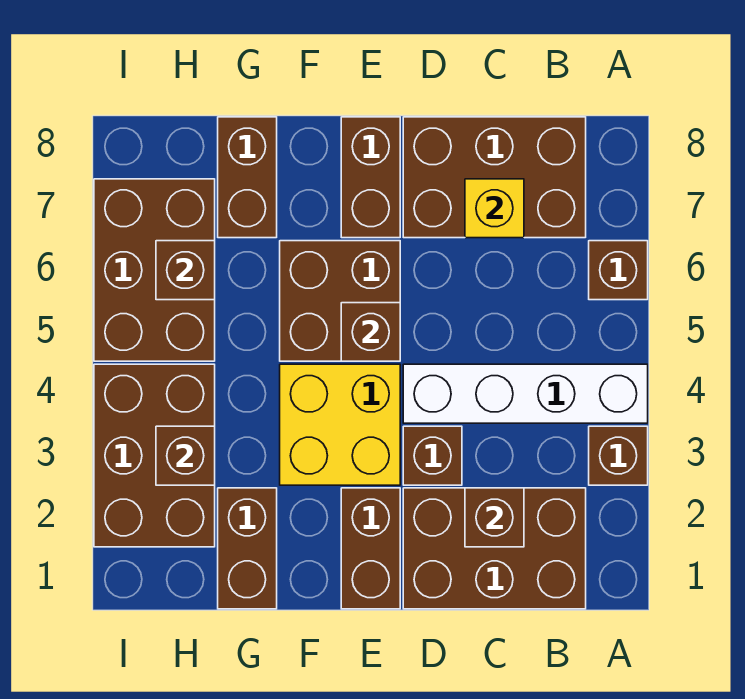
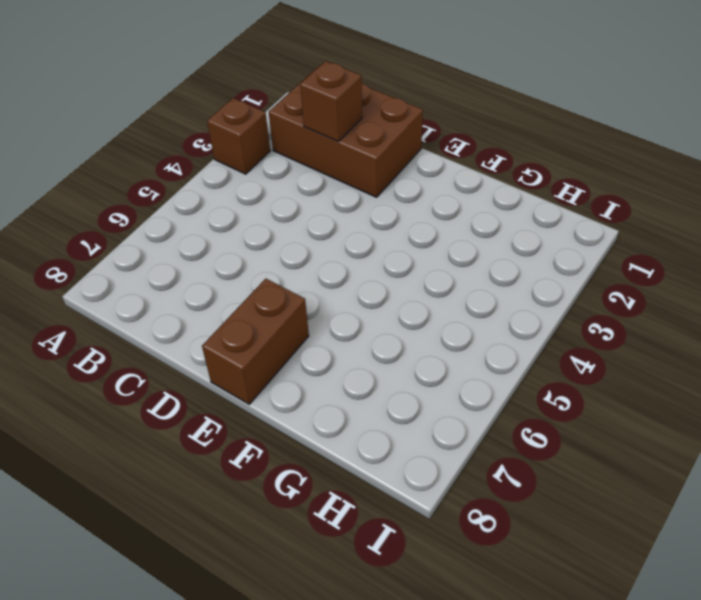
none -> white 1x4 brick [403,364,648,423]
none -> brown 1x1 brick [589,241,648,300]
none -> brown 2x3 brick [403,117,586,238]

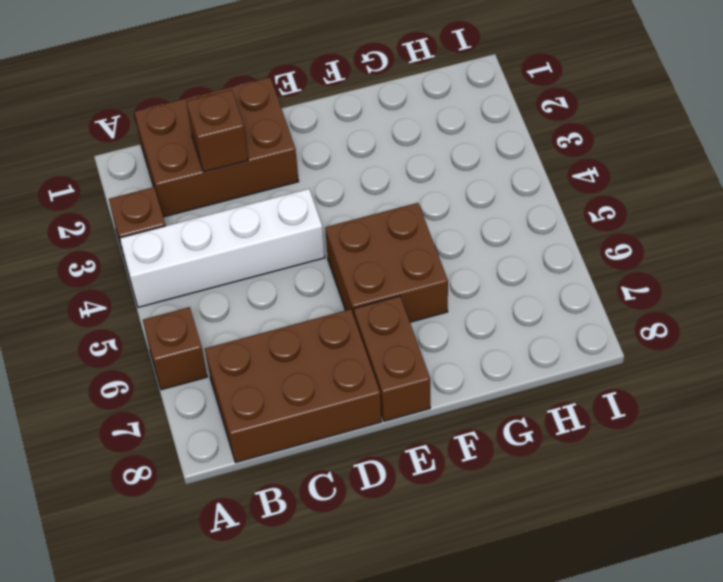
none -> brown 1x1 brick [403,426,462,485]
none -> brown 1x2 brick [341,488,400,609]
none -> yellow 2x2 brick [280,364,400,485]

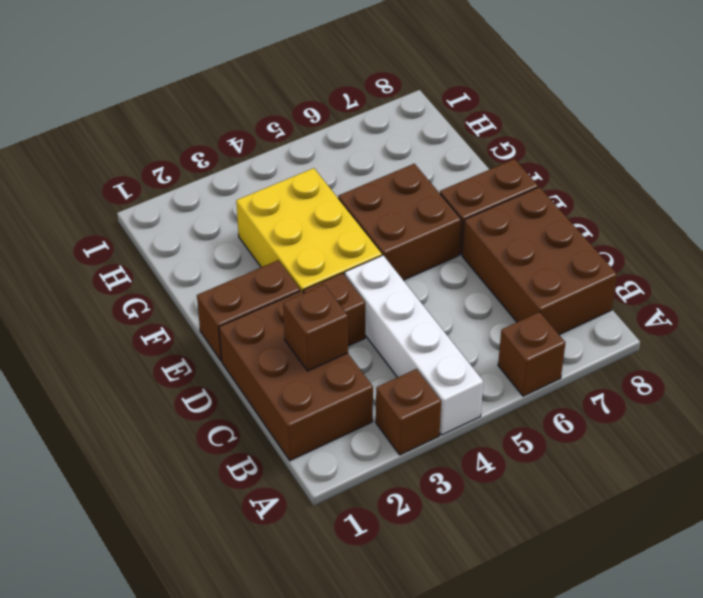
yellow 2x3 brick [236,168,382,292] -> yellow 2x2 brick [280,364,400,485]
none -> brown 1x2 brick [218,488,277,609]
none -> brown 1x2 brick [218,117,277,238]
none -> brown 2x3 brick [94,364,215,547]

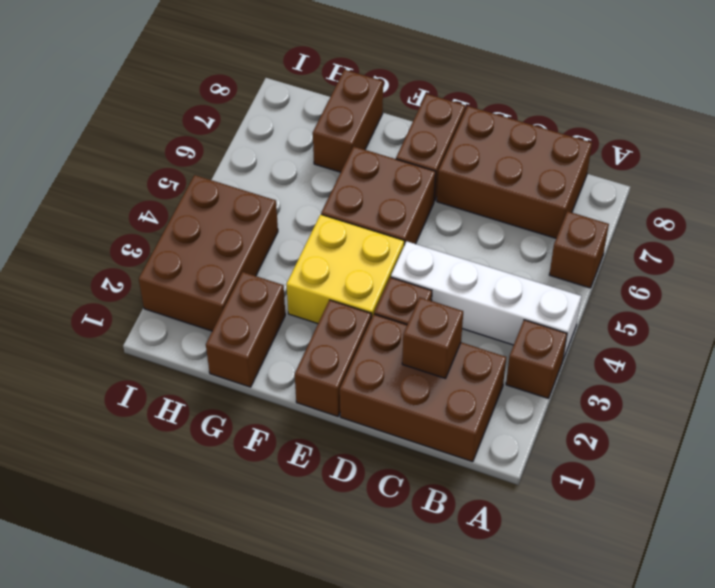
none -> brown 2x3 brick [94,179,215,361]
none -> yellow 1x1 brick [465,179,524,238]
none -> brown 1x1 brick [341,303,400,361]

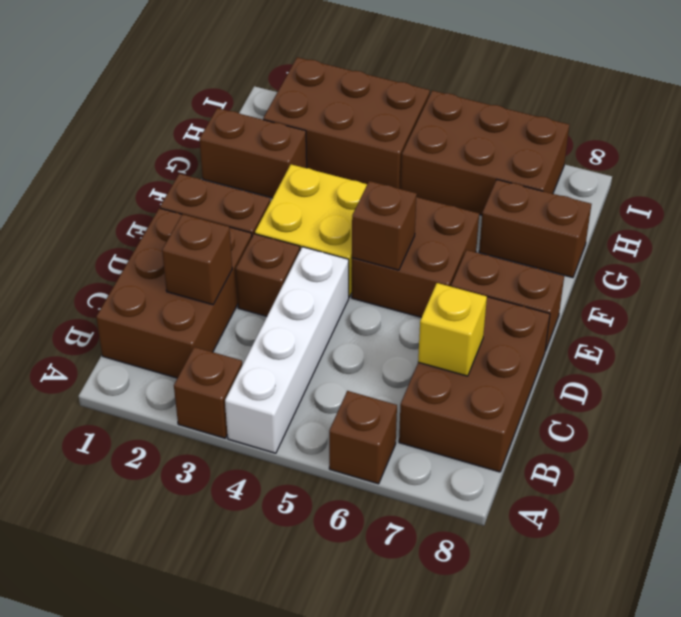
none -> brown 1x1 brick [156,426,215,485]
none -> brown 1x1 brick [156,241,215,300]

